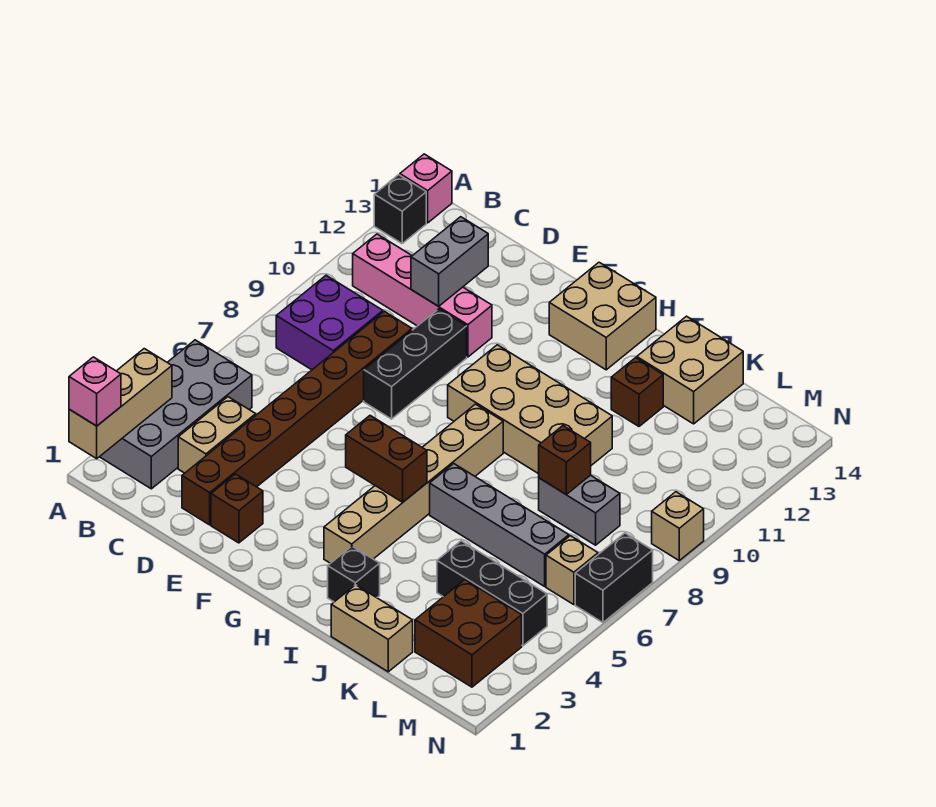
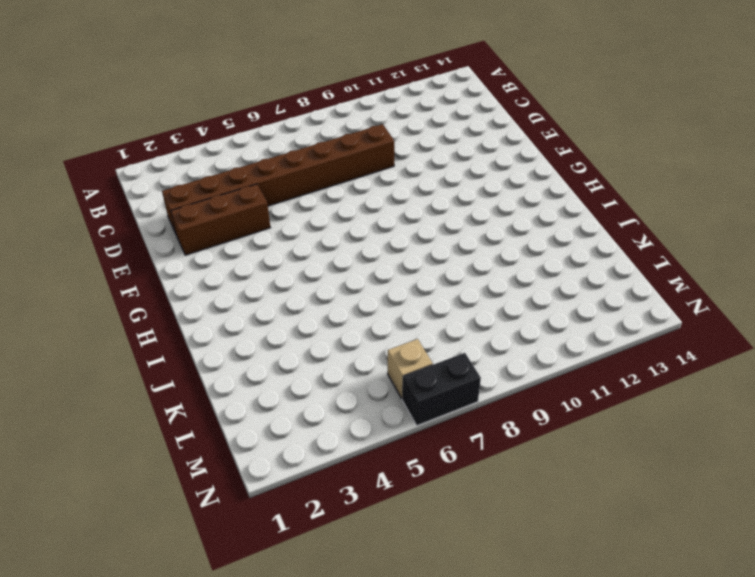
brown 1x3 brick [171,184,270,255] -> brown 1x1 brick [211,474,263,543]
none -> grey 2x4 brick [100,340,252,489]
none -> black 1x1 brick [374,175,426,243]
none -> pink 1x1 brick [400,154,452,223]

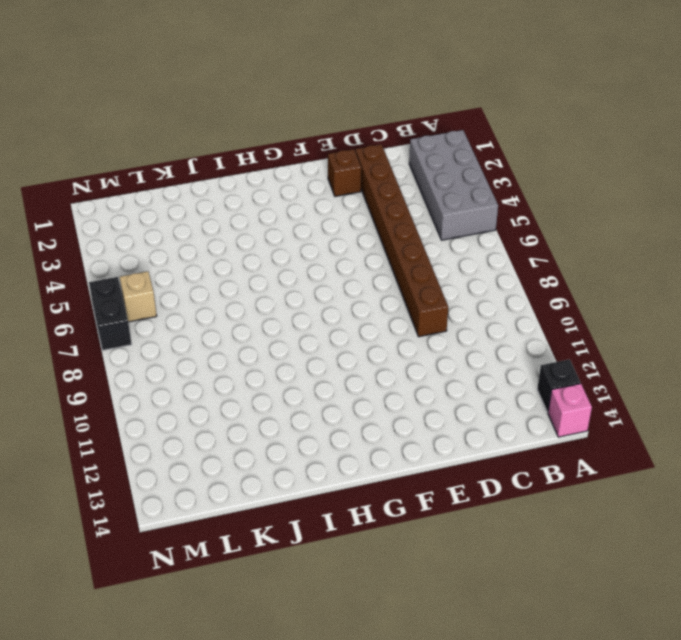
none -> purple 2x2 brick [276,275,383,370]
none -> pink 1x4 brick [353,234,492,357]
none -> tan 1x2 brick [178,397,256,473]

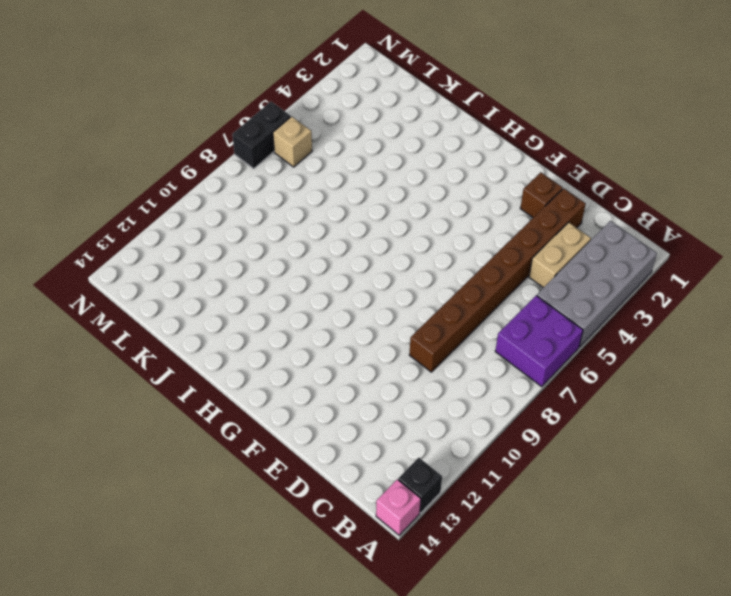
purple 2x2 brick [495,296,583,387] -> purple 2x2 brick moved to [276,275,383,370]
none -> pink 1x4 brick [353,234,492,357]
none -> black 1x3 brick [364,309,467,419]
none -> tan 2x4 brick [448,345,612,474]

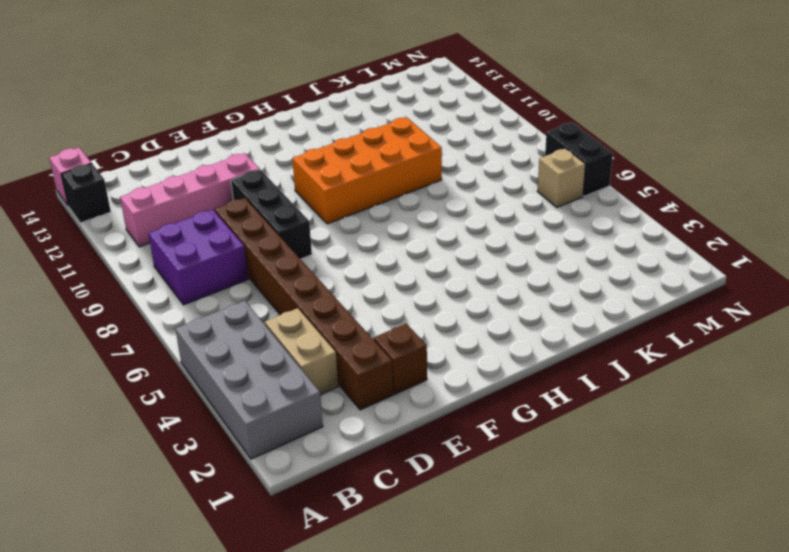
orange 2x4 brick [292,117,442,224] -> tan 2x4 brick [448,345,612,474]
none -> tan 2x2 brick [549,262,656,370]
none -> tan 1x6 brick [324,404,503,563]
none -> black 1x1 brick [328,546,380,602]

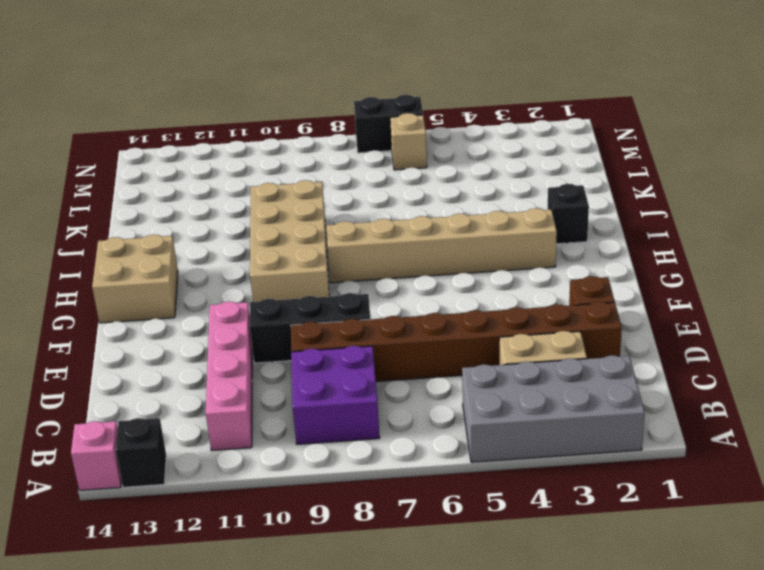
none -> grey 1x4 brick [430,464,569,586]
none -> tan 1x2 brick [331,585,413,672]
none -> brown 1x1 brick [611,358,663,426]

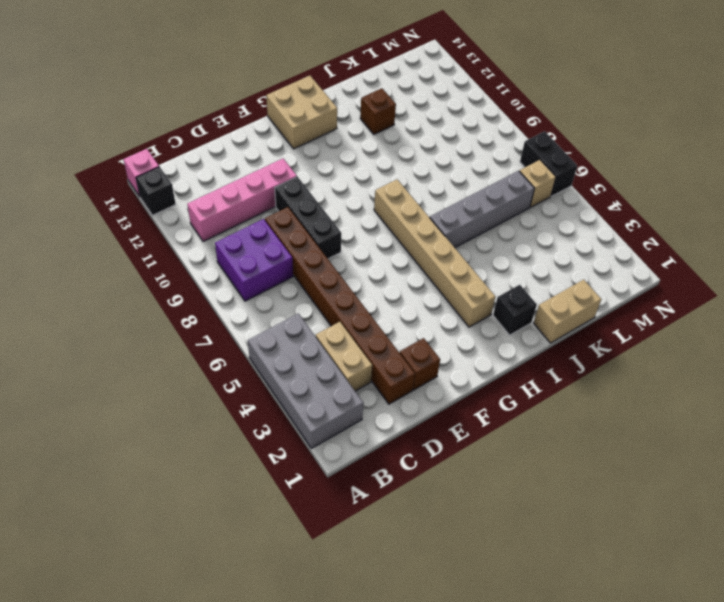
none -> tan 2x4 brick [448,345,612,474]
none -> tan 2x2 brick [637,316,743,424]
none -> black 1x3 brick [437,541,547,646]

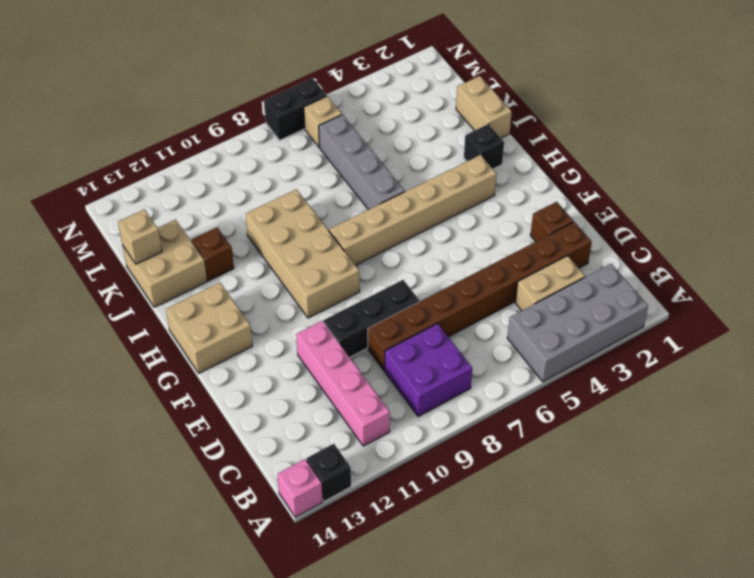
tan 1x1 brick [118,210,162,264] -> tan 1x1 brick moved to [652,492,704,560]
none -> black 1x3 brick [437,541,547,646]
none -> grey 1x2 brick [539,475,620,545]
none -> brown 2x2 brick [415,580,522,687]

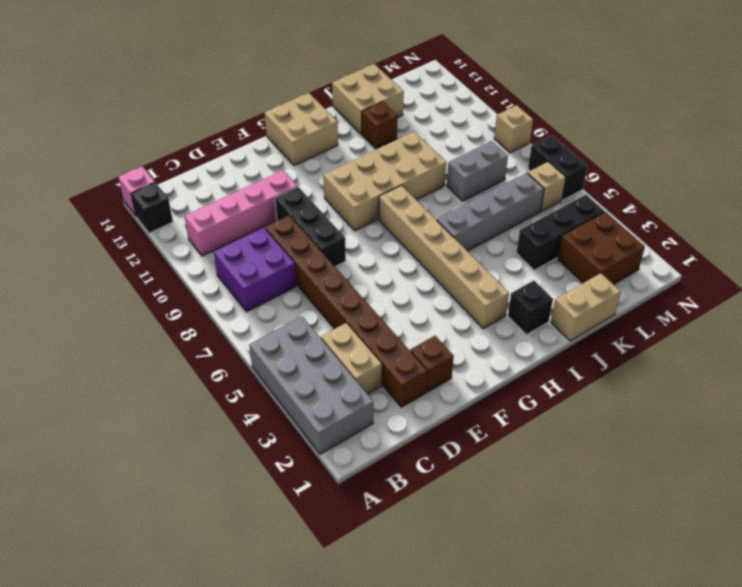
none -> tan 1x3 brick [69,349,172,459]
none -> grey 1x2 brick [411,217,488,306]
none -> brown 1x2 brick [346,416,427,502]

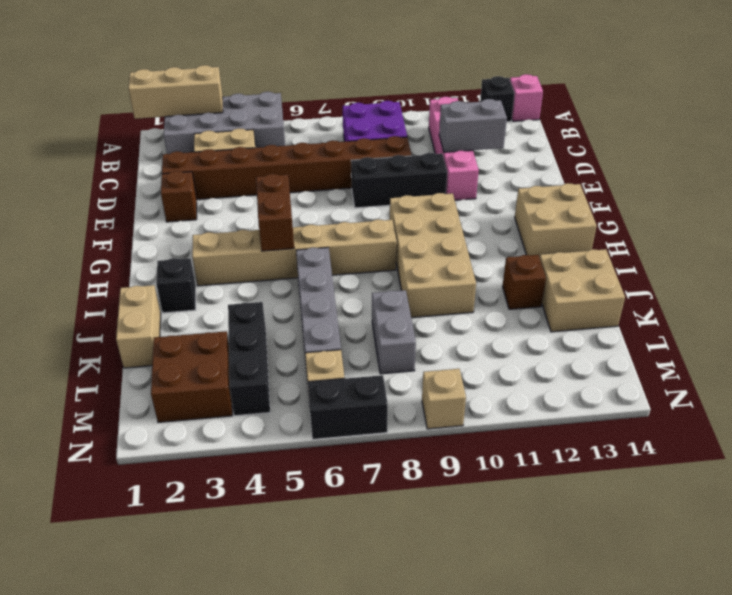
none -> brown 1x1 brick [539,426,591,494]
none -> pink 1x1 brick [69,357,121,426]

